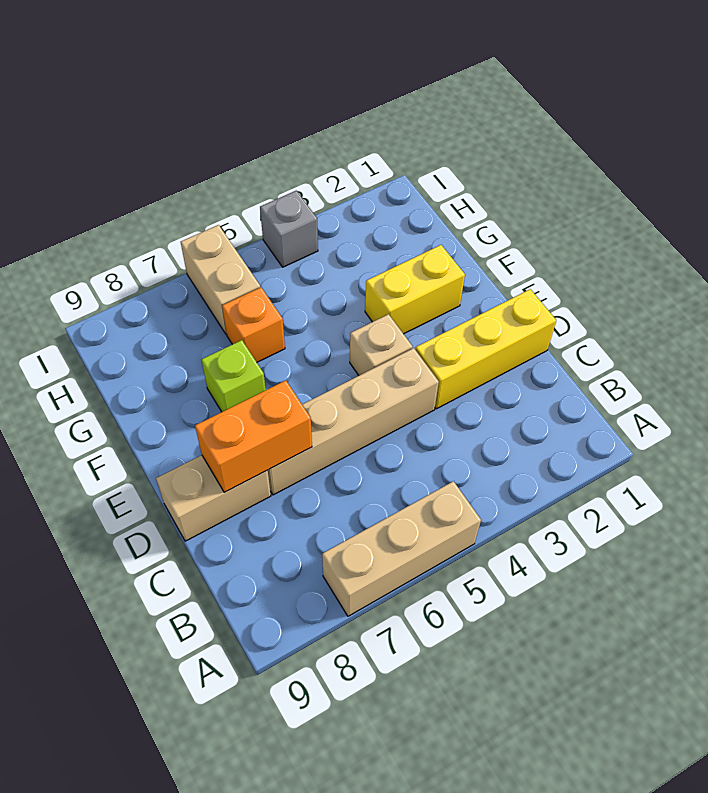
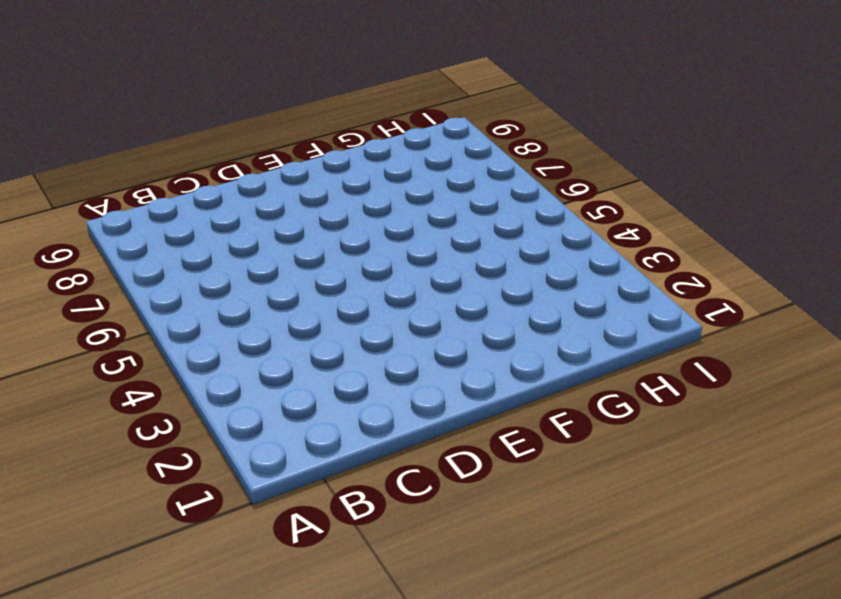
none -> tan 1x3 brick [322,481,481,616]
none -> yellow 1x3 brick [415,289,556,409]

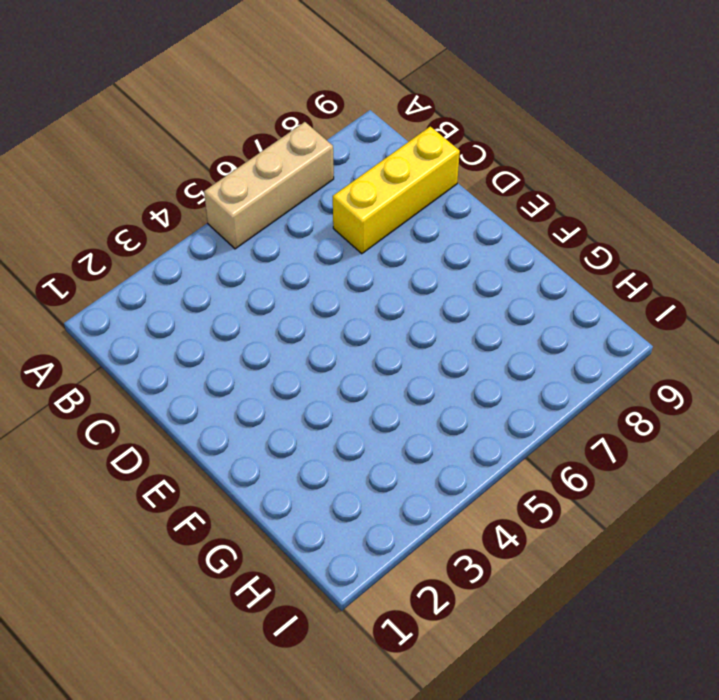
yellow 1x3 brick [333,126,460,254] -> yellow 1x3 brick moved to [415,289,556,409]
none -> tan 1x4 brick [268,348,439,495]
none -> tan 1x2 brick [156,455,271,541]

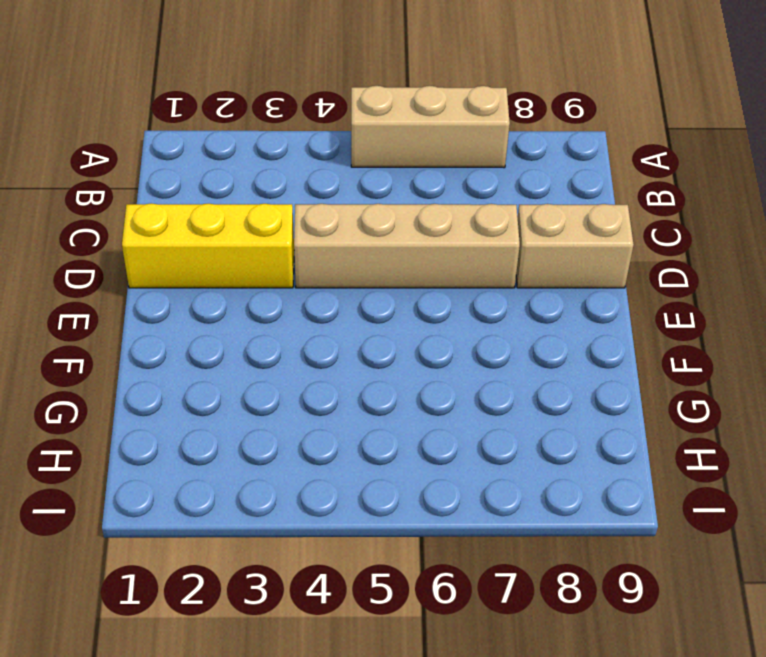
none -> tan 1x1 brick [350,314,413,375]
none -> yellow 1x2 brick [365,245,465,334]

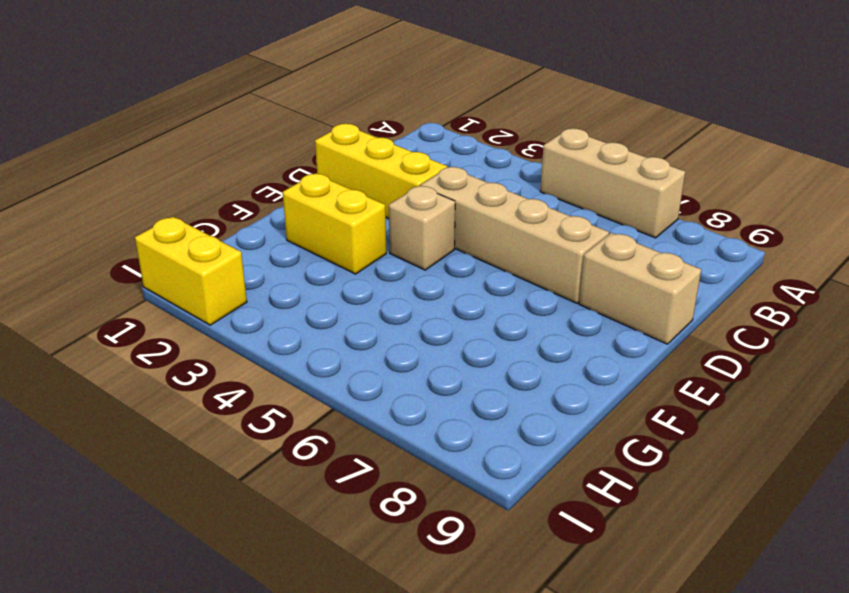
yellow 1x2 brick [135,217,247,325] -> none
none -> lime 1x1 brick [201,340,266,412]
none -> orange 1x1 brick [222,287,285,362]

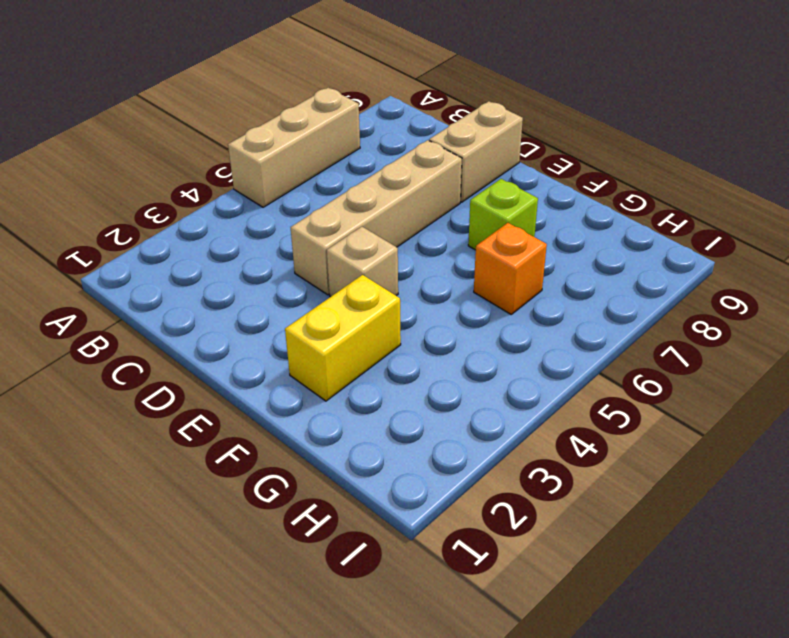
none -> yellow 1x3 brick [415,289,556,409]
none -> tan 1x2 brick [181,225,260,334]

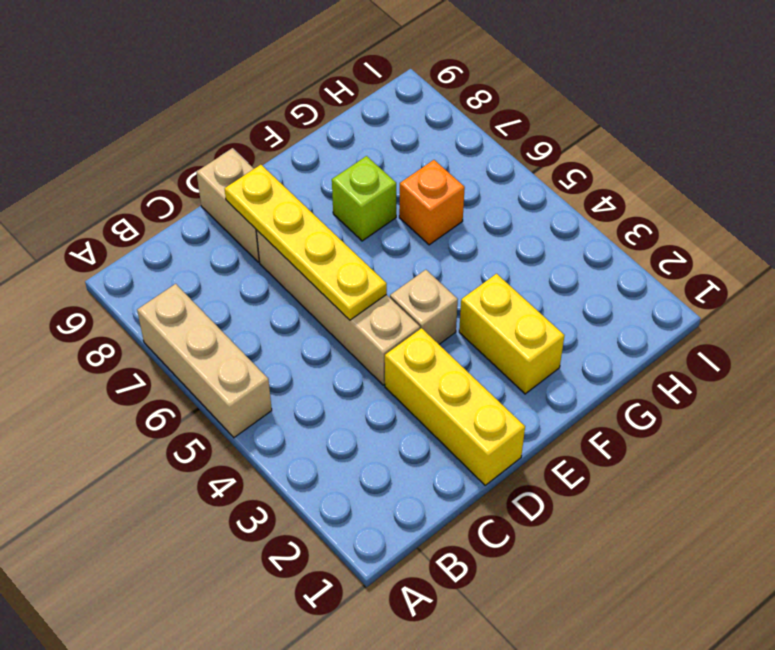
yellow 1x4 plate [225,165,387,320] -> orange 1x2 brick [195,380,312,492]
none -> tan 1x2 brick [181,225,260,334]
none -> grey 1x1 brick [260,191,318,267]

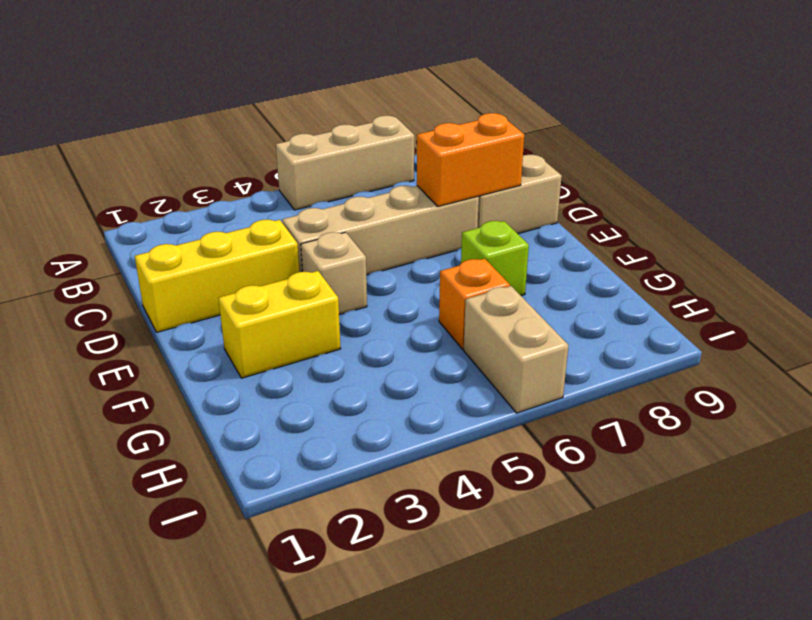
none -> grey 1x1 brick [260,191,318,267]

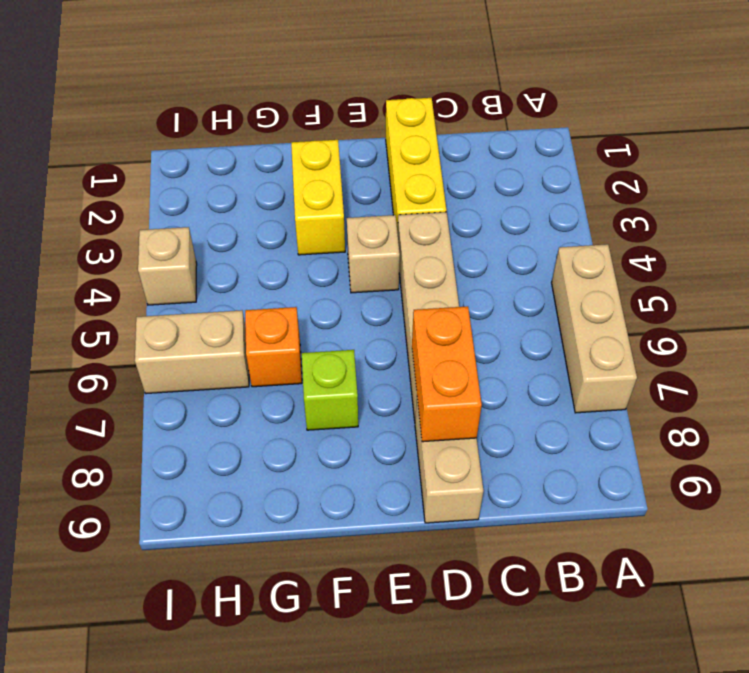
tan 1x1 brick [138,227,197,305] -> grey 1x1 brick [260,191,318,267]

